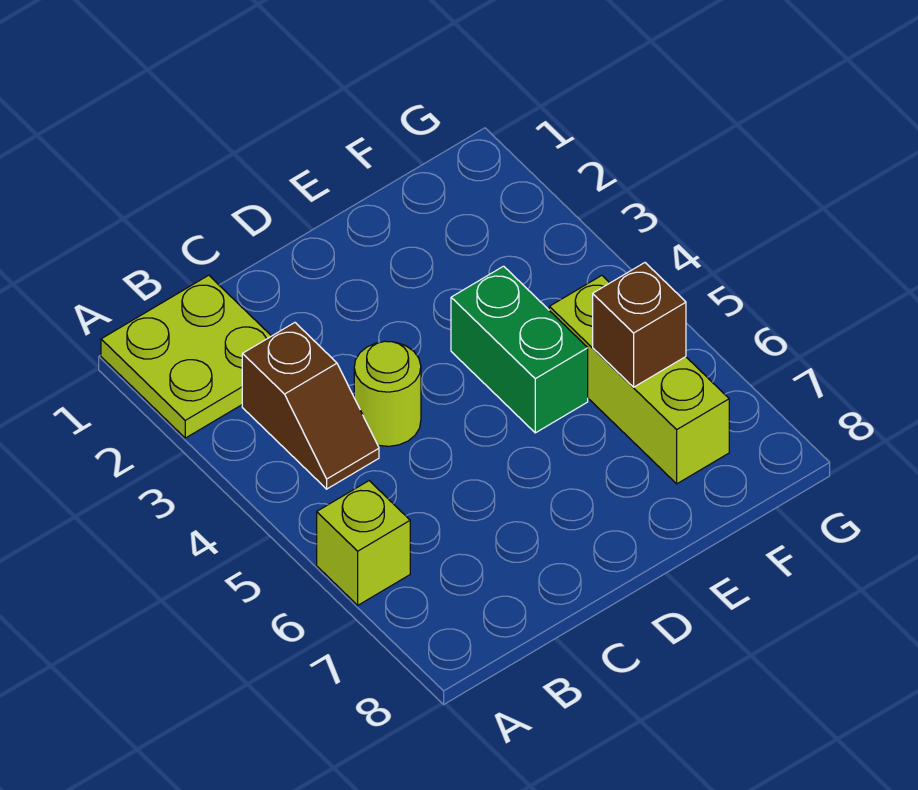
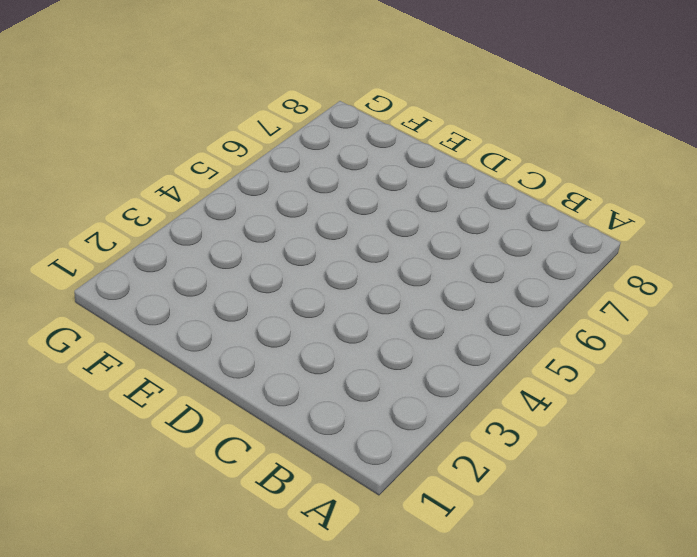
none -> lime 2x2 plate [101,275,271,438]
none -> lime 1x1 brick [317,481,410,605]

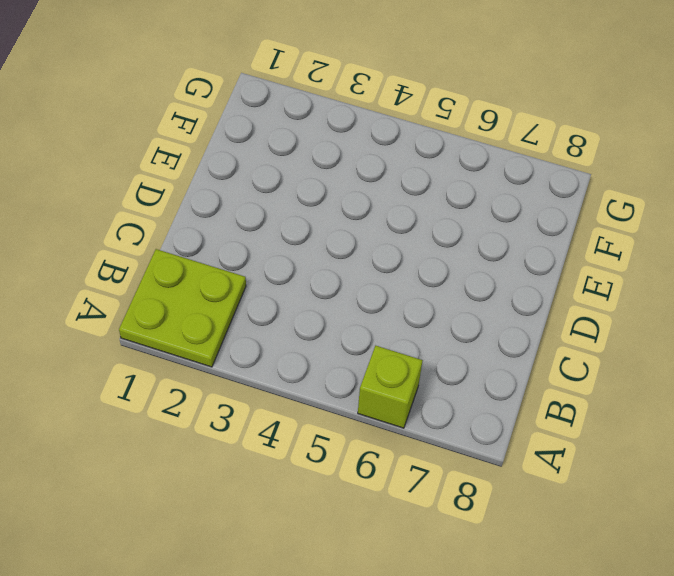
none -> brown 1x2 slope [242,323,379,489]
none -> lime 1x1 round brick [354,341,421,446]

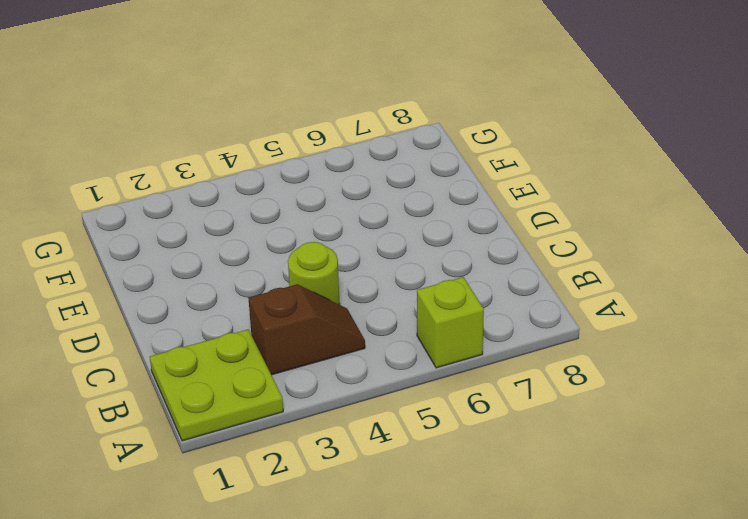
none -> green 1x2 brick [451,266,588,433]
none -> lime 1x3 brick [549,276,729,484]

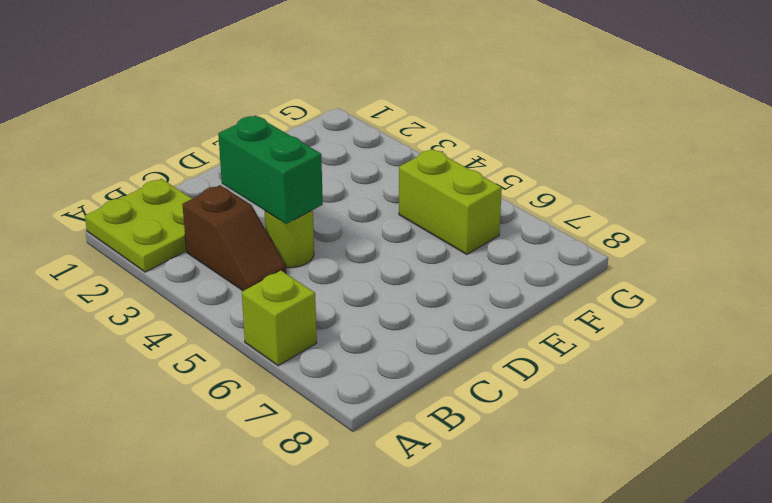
green 1x2 brick [218,116,323,224] -> green 1x2 brick moved to [451,266,588,433]
lime 1x2 brick [399,149,502,254] -> lime 1x3 brick [549,276,729,484]
none -> brown 1x1 brick [593,263,686,387]

